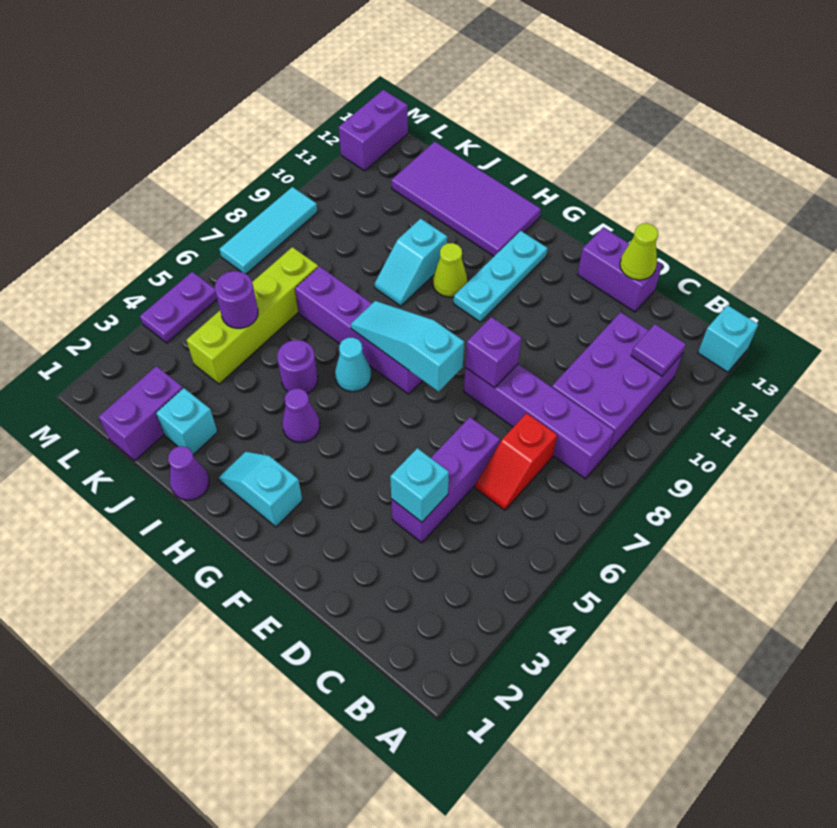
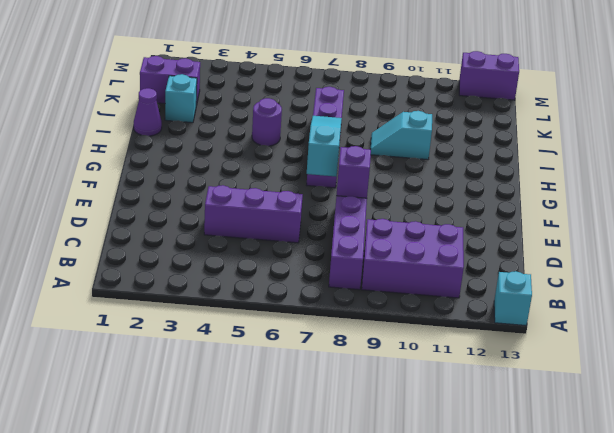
none -> red 1x2 slope [475,413,557,510]
none -> purple 1x2 brick [577,227,662,312]
none -> cyan 1x2 slope [219,452,303,527]

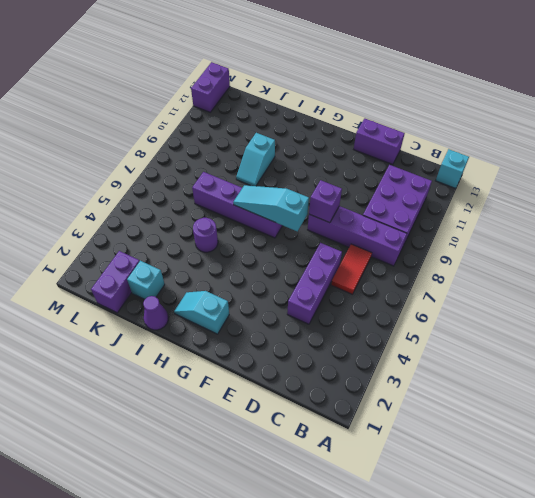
red 1x2 tile [331,244,372,294] -> red 1x2 slope [475,413,557,510]
none -> cyan 1x3 plate [454,231,548,322]
none -> purple 1x1 cone [282,388,320,443]
none -> cyan 1x1 cone [335,338,371,392]

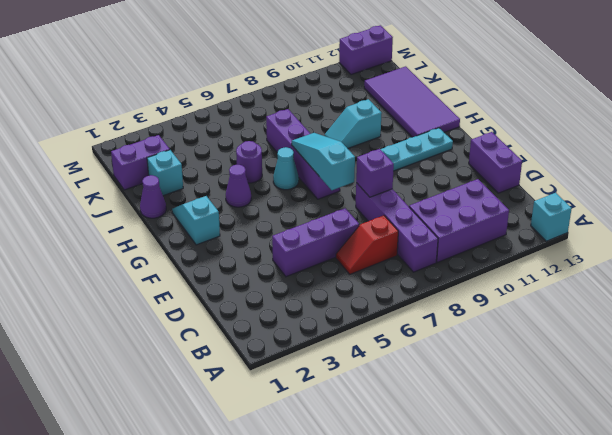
none -> lime 1x1 cone [433,243,467,297]
none -> lime 1x4 brick [187,247,318,384]
none -> purple 1x2 plate [140,272,217,343]

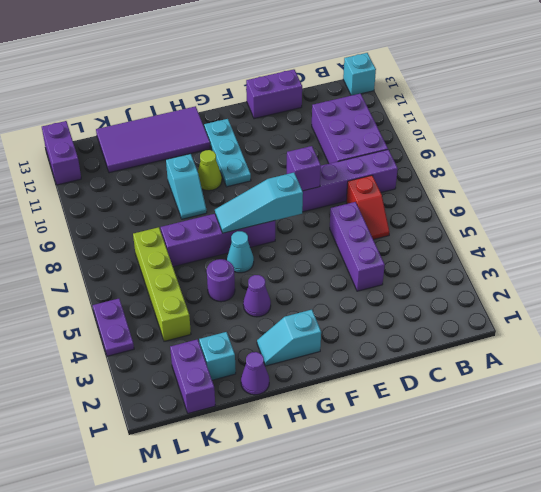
none -> cyan 1x3 tile [219,187,318,274]
none -> purple 1x1 tile [631,324,686,376]
none -> cyan 1x1 brick [390,448,449,522]

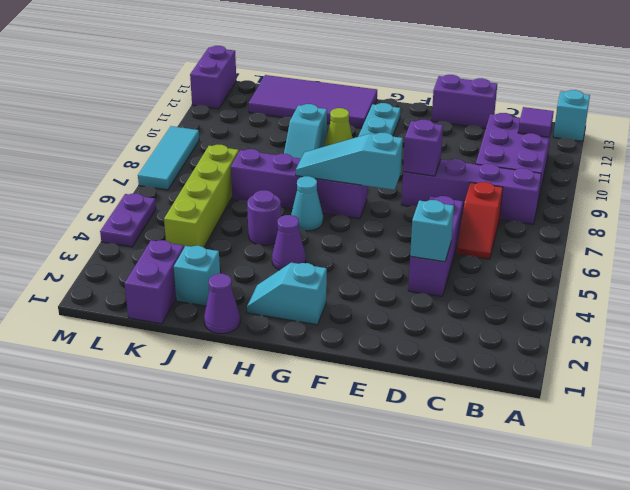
none -> lime 1x1 cone [620,223,658,280]
none -> purple 1x1 round brick [215,271,258,328]

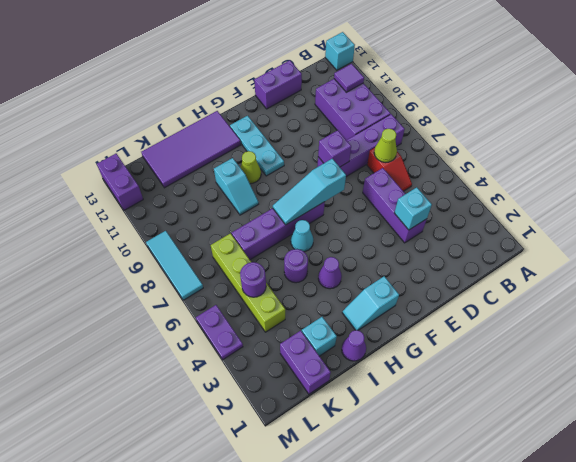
lime 1x1 cone [374,129,397,163] -> lime 1x1 cone moved to [620,223,658,280]

